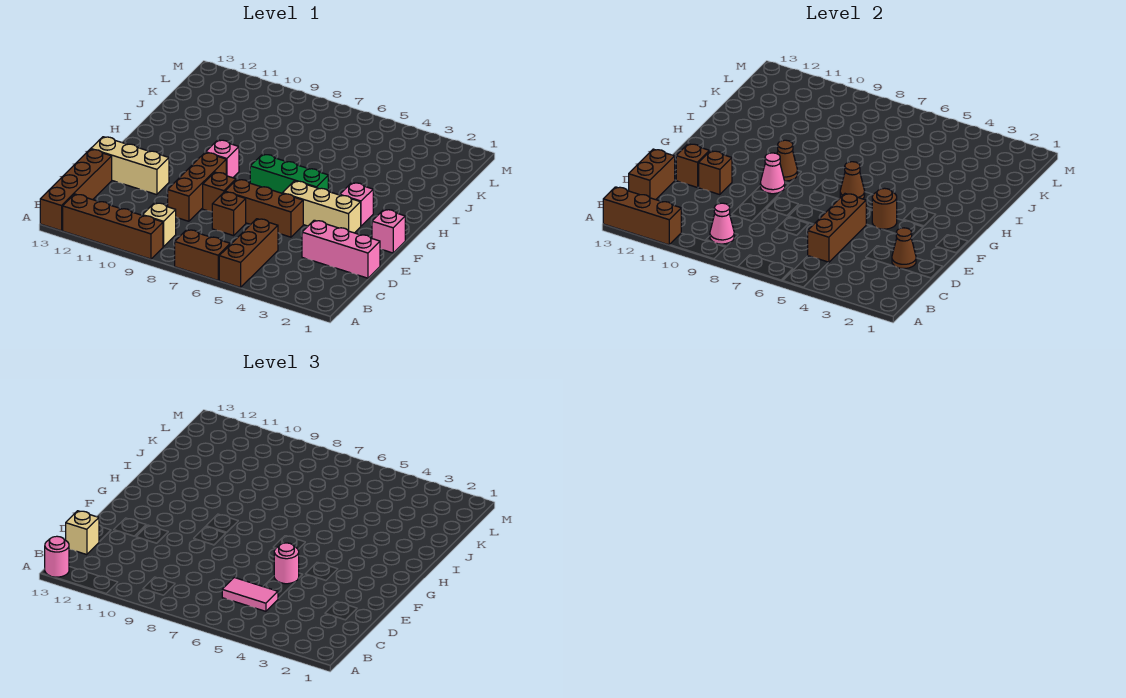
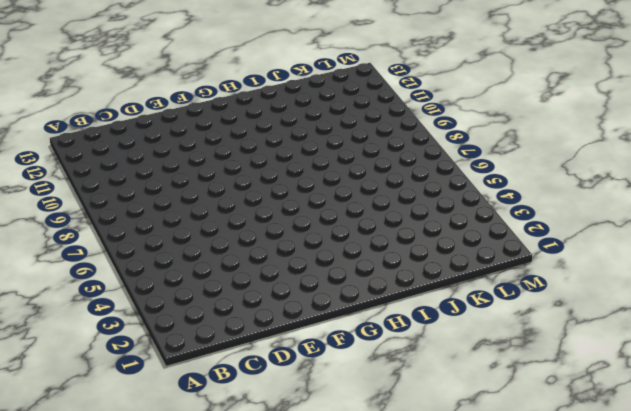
none -> brown 1x3 brick [219,219,278,288]
none -> brown 1x2 brick [175,230,230,280]
none -> brown 1x4 brick [63,194,163,259]
none -> brown 1x4 brick [40,149,112,231]

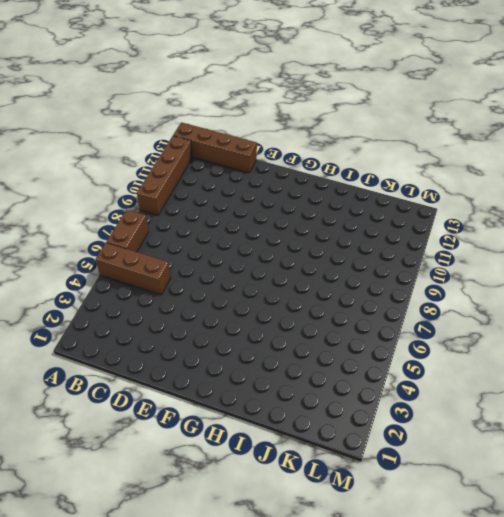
none -> tan 1x1 brick [143,203,176,247]
none -> pink 1x3 brick [302,220,380,278]
none -> brown 1x1 brick [212,192,246,236]
none -> brown 1x3 brick [168,152,226,221]

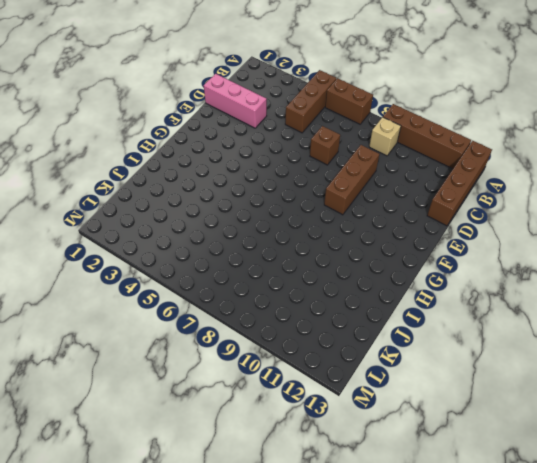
none -> brown 1x3 brick [225,179,303,237]
none -> brown 1x1 brick [203,172,236,212]
none -> tan 1x3 brick [91,137,169,195]
none -> pink 1x1 brick [372,209,405,253]

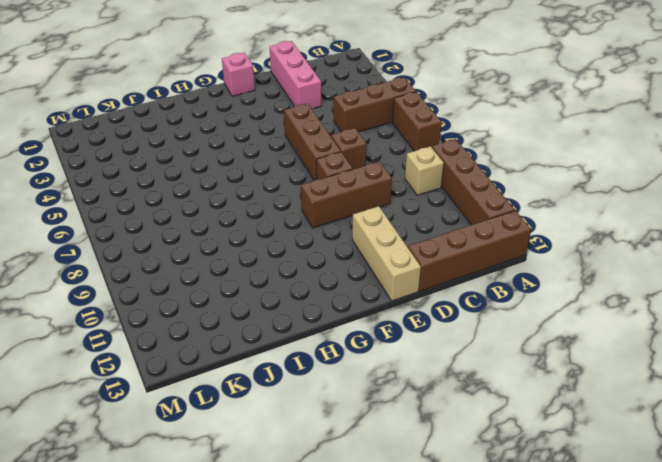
none -> tan 1x3 brick [282,181,361,233]
none -> pink 1x1 brick [340,182,373,226]
none -> green 1x3 brick [250,154,328,193]
none -> pink 1x1 brick [206,140,239,178]

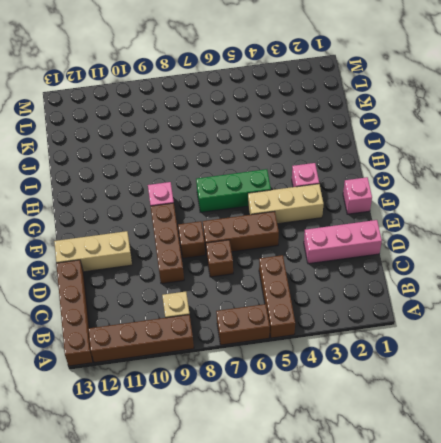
none -> brown 1x3 brick [603,187,681,245]
none -> pink 1x1 cone [710,203,734,244]
none -> brown 1x3 brick [808,194,866,262]
none -> brown 1x2 brick [629,149,675,200]

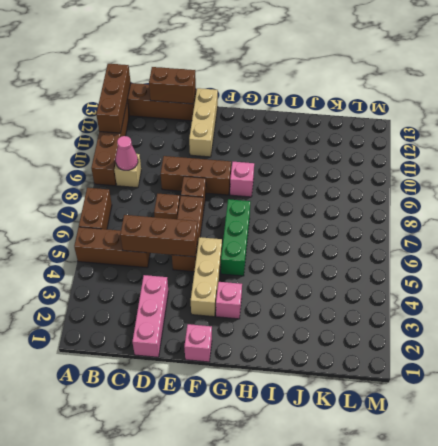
none -> brown 1x1 cone [892,228,916,268]
none -> brown 1x1 brick [698,151,732,195]
none -> brown 1x1 brick [676,144,710,188]
none -> brown 1x1 round brick [872,188,897,229]

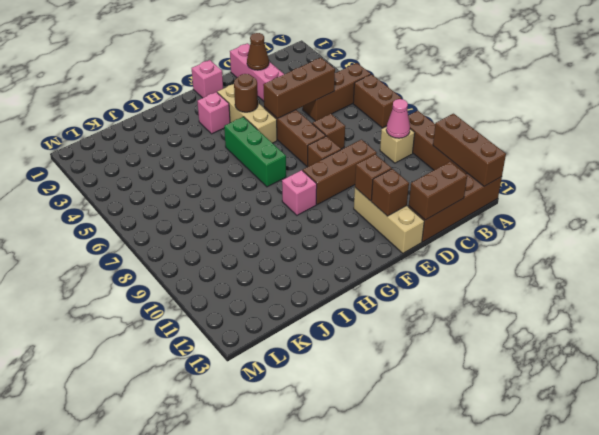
none -> pink 1x1 cone [760,153,785,194]
none -> brown 1x1 cone [840,162,865,199]
none -> brown 1x1 cone [777,140,797,181]
none -> pink 1x1 round brick [45,536,69,577]

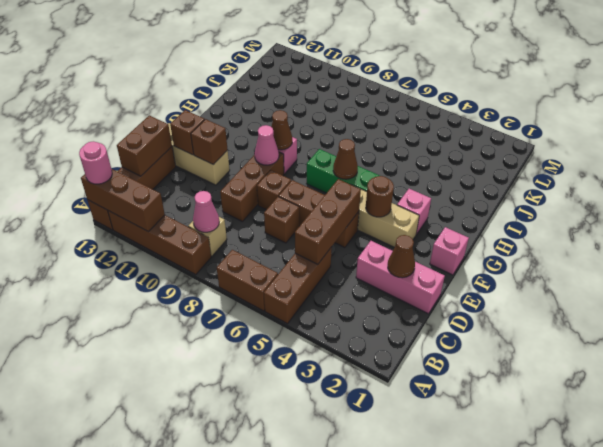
none -> pink 1x2 tile [222,578,278,611]
none -> tan 1x1 brick [66,511,99,555]
none -> pink 1x1 round brick [274,543,299,584]

